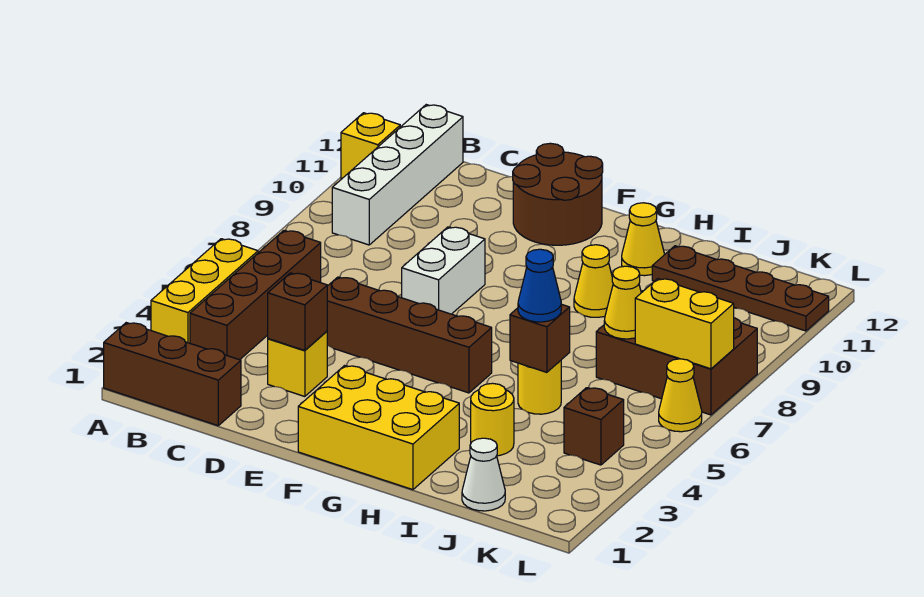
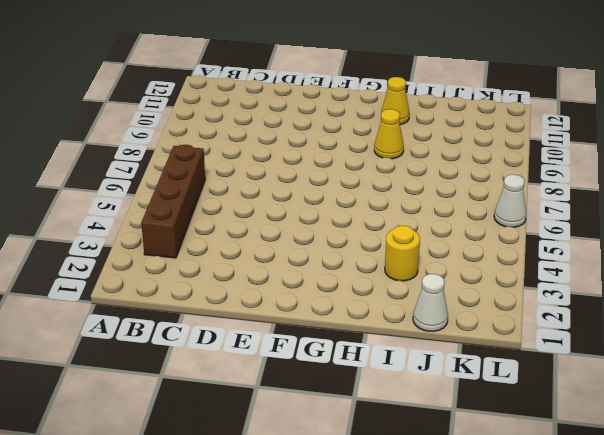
white 1x1 cone [494,174,526,227] -> yellow 1x1 cone [659,359,702,432]
none -> brown 1x3 brick [104,323,241,426]
none -> yellow 1x3 brick [151,239,258,343]
none -> yellow 1x1 brick [341,113,400,178]

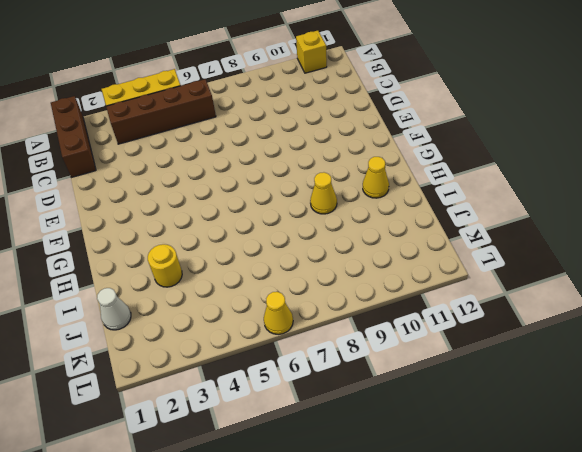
none -> white 1x4 brick [332,105,463,245]
none -> yellow 1x1 brick [268,331,327,397]
none -> brown 1x4 brick [327,277,492,393]

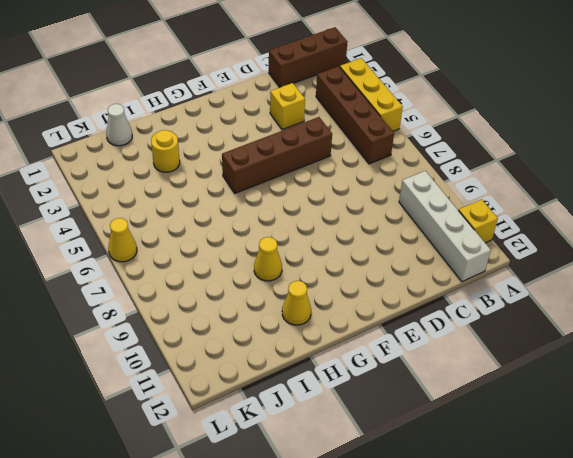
none -> white 1x2 brick [402,227,485,314]
none -> brown 2x2 round brick [513,143,603,245]
none -> yellow 2x3 brick [298,366,459,490]

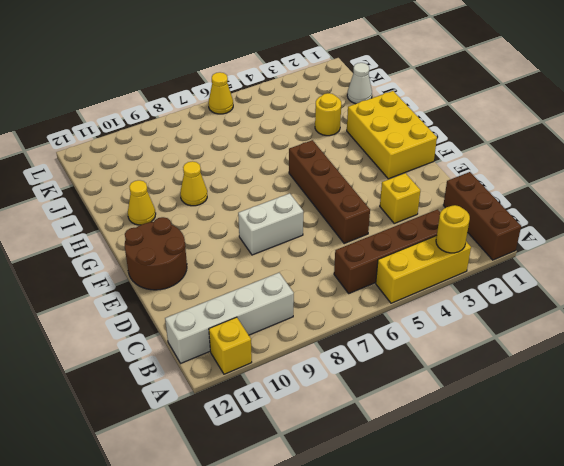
yellow 1x1 round brick [436,205,470,253] -> yellow 1x1 round brick moved to [518,361,561,414]
none -> brown 1x4 plate [652,246,829,331]
none -> brown 2x3 brick [596,291,757,415]
none -> brown 1x1 brick [564,388,624,465]

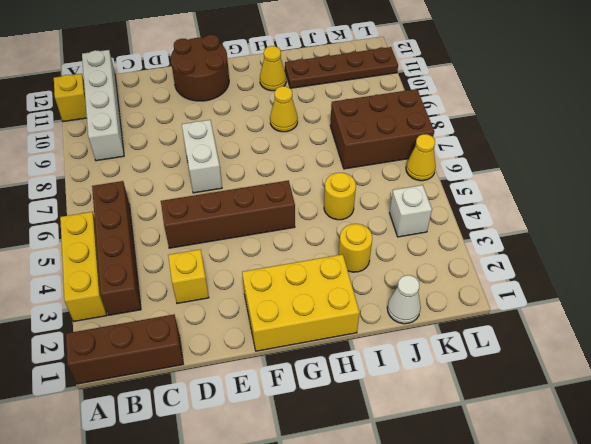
white 1x1 brick [390,185,432,237] -> brown 1x1 brick [564,388,624,465]
none -> brown 1x1 brick [268,273,327,350]
none -> brown 1x1 brick [510,304,570,372]
none -> yellow 1x1 cone [604,266,641,339]

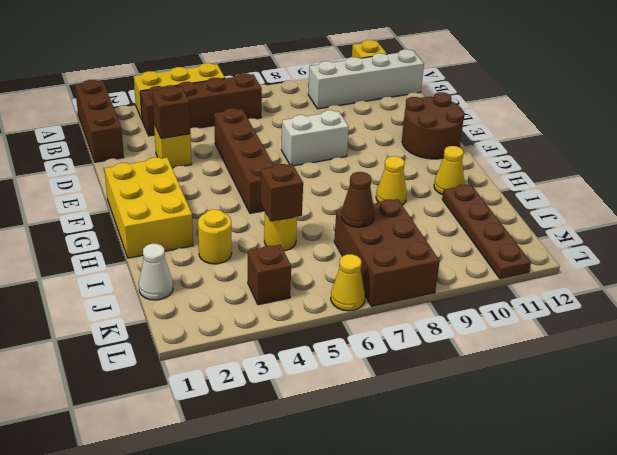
brown 1x1 cone [341,172,374,227] -> yellow 1x1 cone [604,266,641,339]
none -> yellow 1x2 brick [635,279,734,369]
none -> blue 1x1 cone [518,249,561,322]

